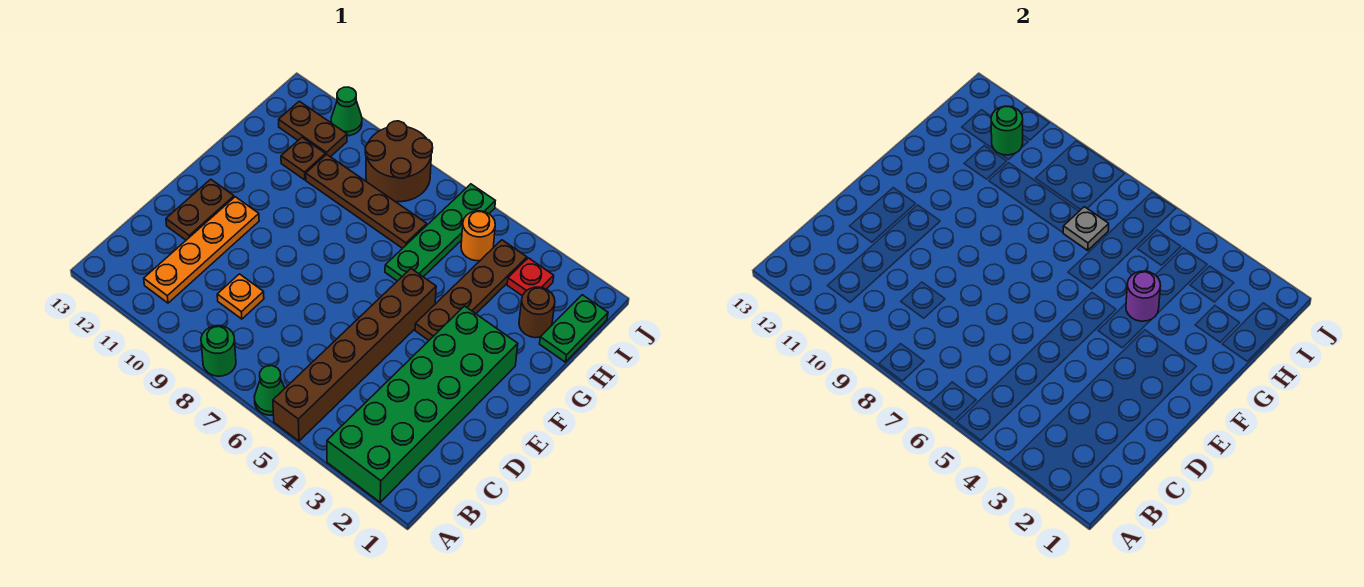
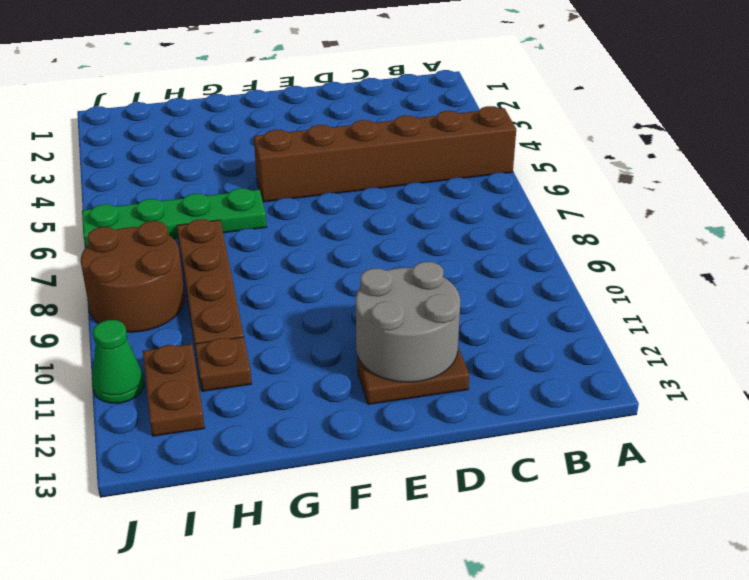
grey 2x2 round brick [356,262,460,382] -> none
none -> green 2x6 brick [327,306,518,502]
none -> green 1x1 cone [254,366,285,415]
none -> green 1x1 round brick [201,326,236,376]

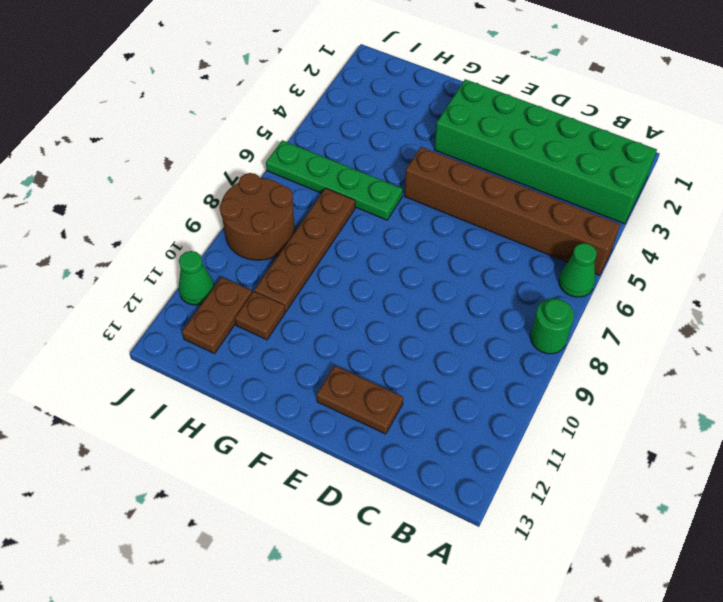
none -> orange 1x4 plate [144,197,259,303]
none -> orange 1x1 plate [217,274,264,319]
none -> brown 1x4 plate [415,240,527,340]

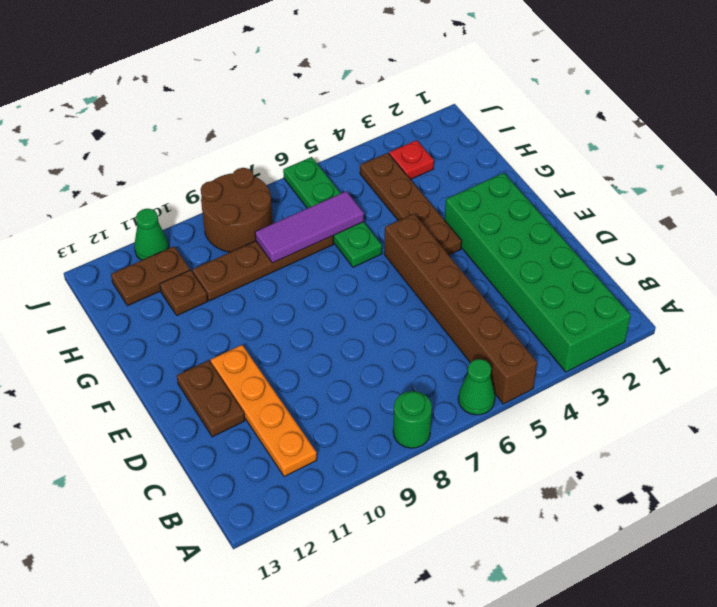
purple 1x3 tile [255,191,364,263] -> grey 1x1 plate [1063,207,1109,250]
none -> orange 1x1 plate [217,274,264,319]
none -> green 1x2 plate [540,295,608,362]
none -> brown 1x1 round brick [519,287,555,338]

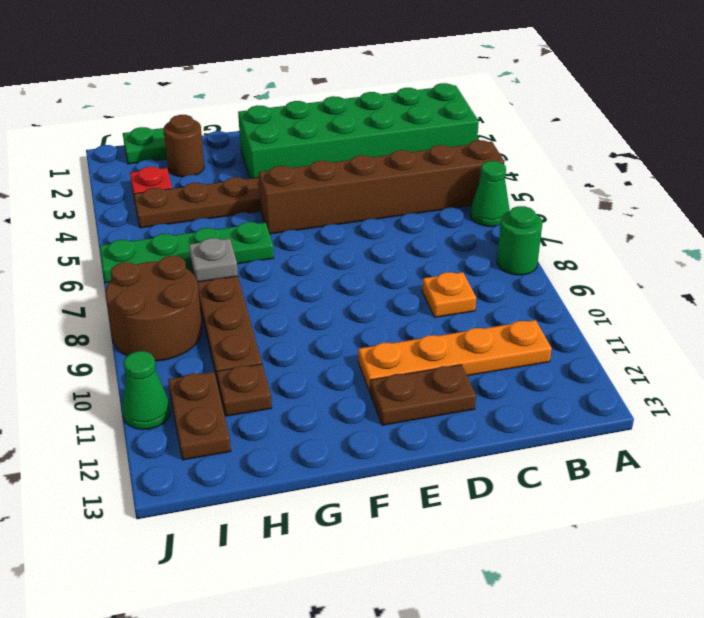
none -> orange 1x1 round brick [461,211,495,261]
none -> purple 1x1 round brick [1126,271,1160,321]
none -> green 1x1 round brick [991,106,1023,155]

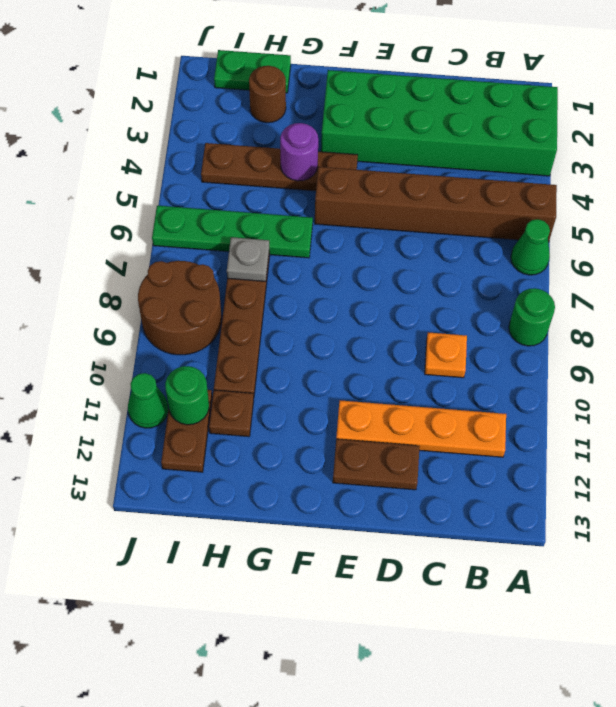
none -> red 1x1 plate [507,258,554,296]
none -> orange 1x1 round brick [461,211,495,261]

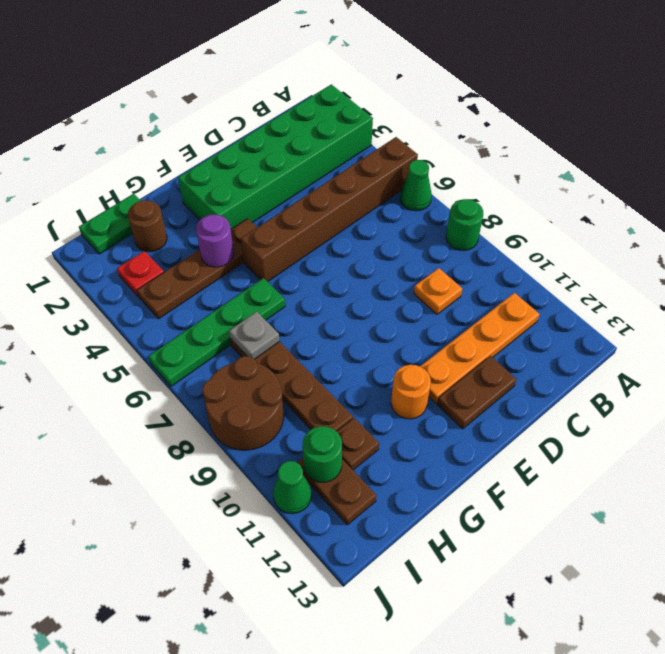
orange 1x1 round brick [391,365,431,419] -> orange 1x1 round brick moved to [461,211,495,261]

